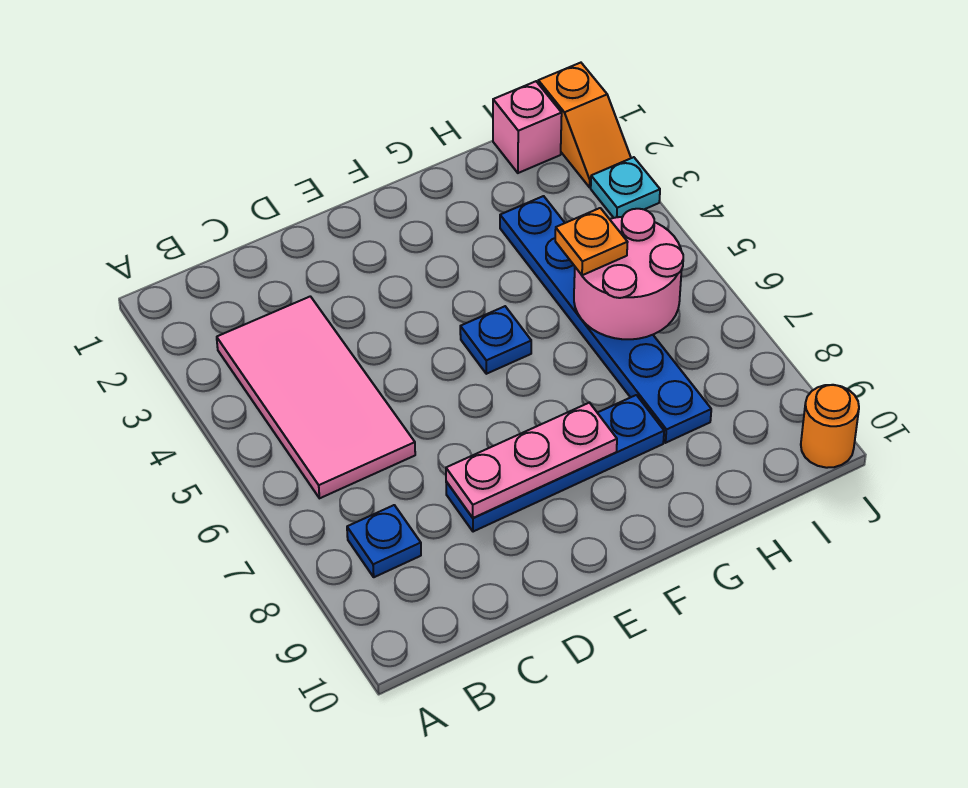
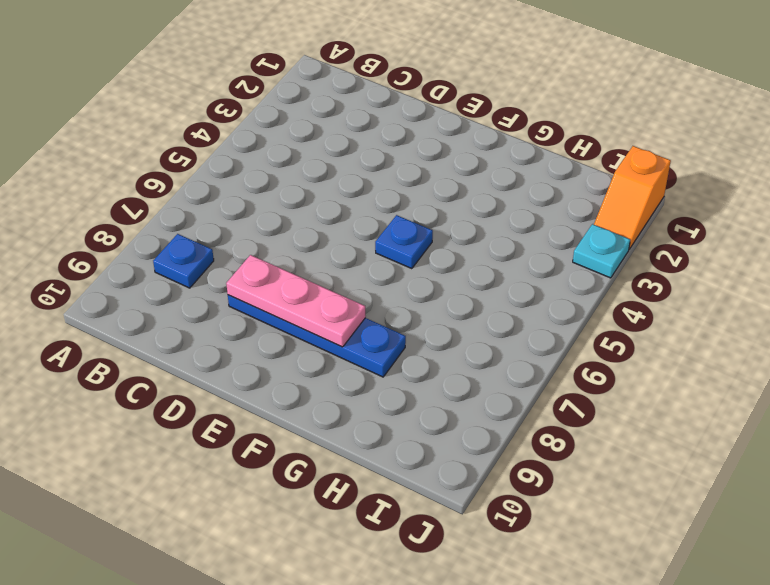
none -> pink 2x4 tile [217,296,415,498]
none -> blue 1x6 plate [500,196,711,443]
none -> pink 1x1 brick [493,81,562,173]

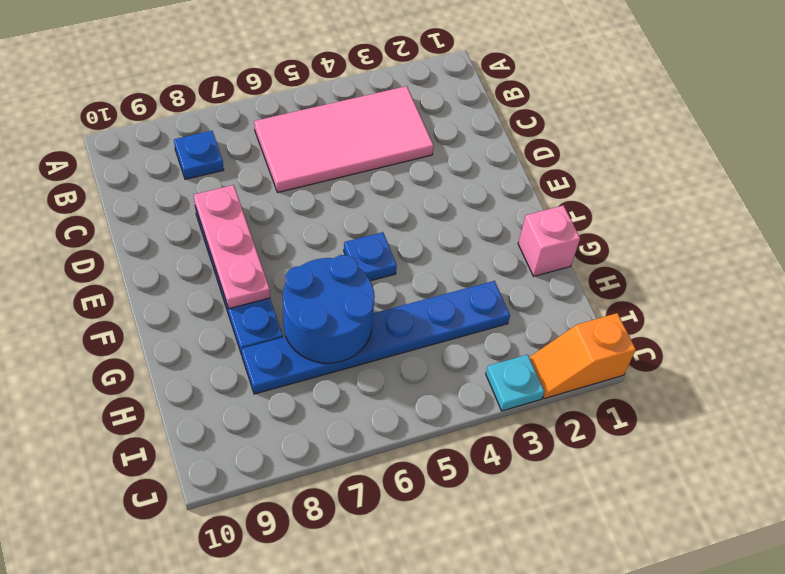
pink 1x1 brick [518,205,580,276] -> pink 1x1 brick moved to [493,81,562,173]
blue 2x2 round brick [283,255,375,363] -> pink 2x2 round brick [574,209,683,339]
none -> orange 1x1 round brick [801,385,859,468]
none -> orange 1x1 plate [555,208,628,275]

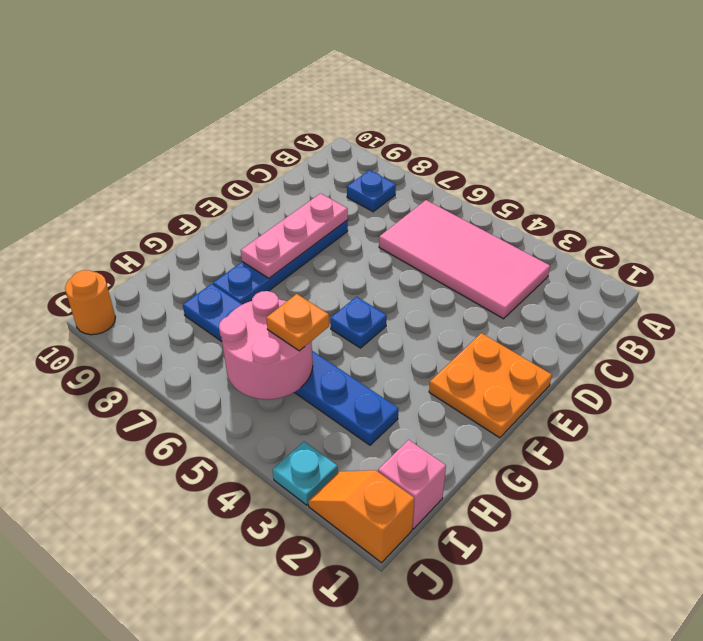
orange 2x2 plate [429,333,552,438] -> none

